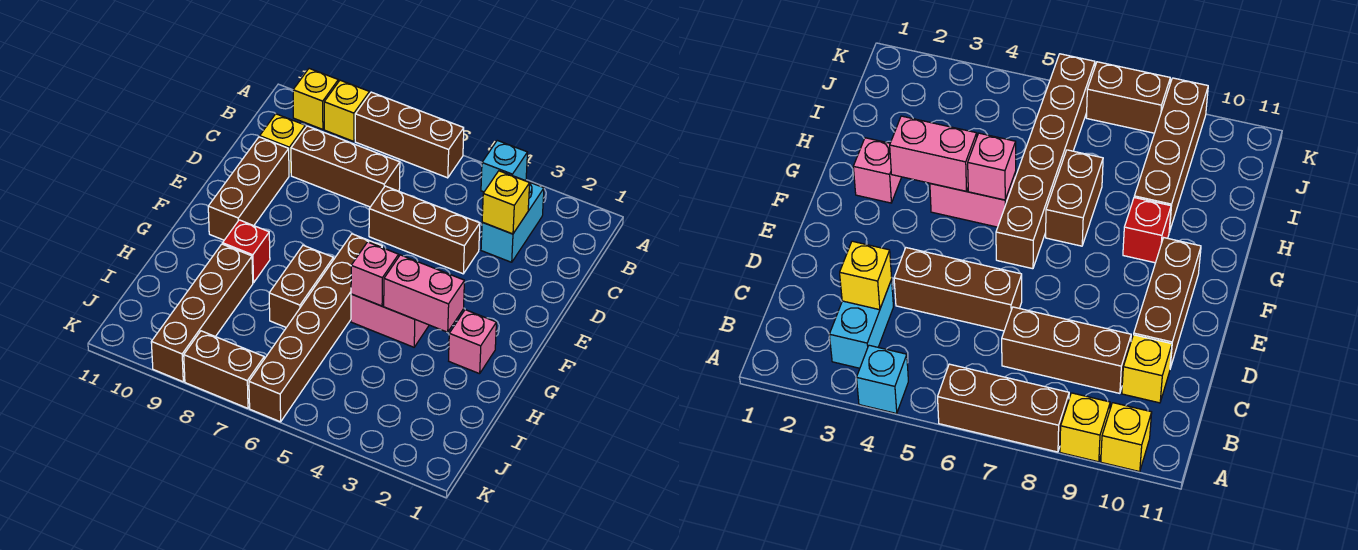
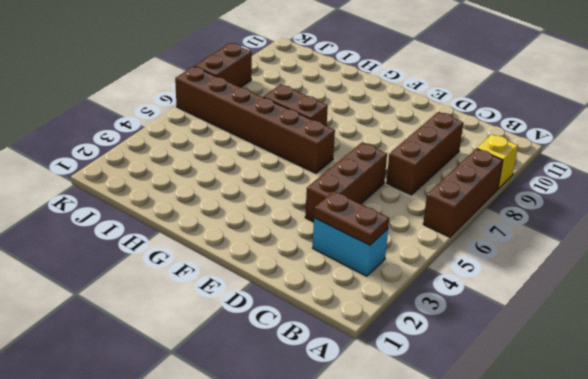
brown 1x2 plate [314,191,389,245] -> yellow 1x1 brick [482,171,530,234]
none -> cyan 1x1 brick [481,140,527,192]
none -> yellow 1x1 brick [293,69,338,129]
none -> yellow 1x1 brick [260,114,305,175]

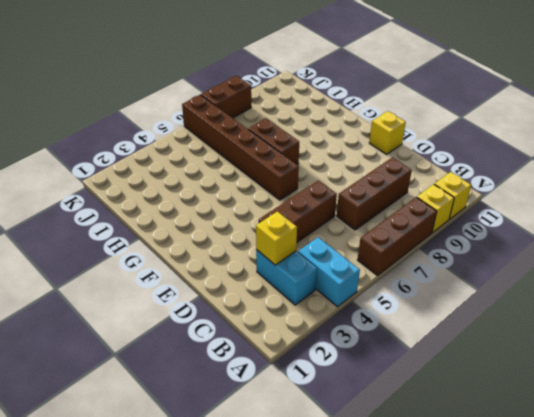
cyan 1x2 brick [298,237,360,307] -> cyan 1x1 brick [481,140,527,192]
yellow 1x1 brick [369,111,406,154] -> yellow 1x1 brick moved to [260,114,305,175]
none -> brown 1x3 brick [208,137,289,240]
none -> pink 1x1 brick [449,310,496,374]
none -> pink 1x2 brick [351,294,429,347]

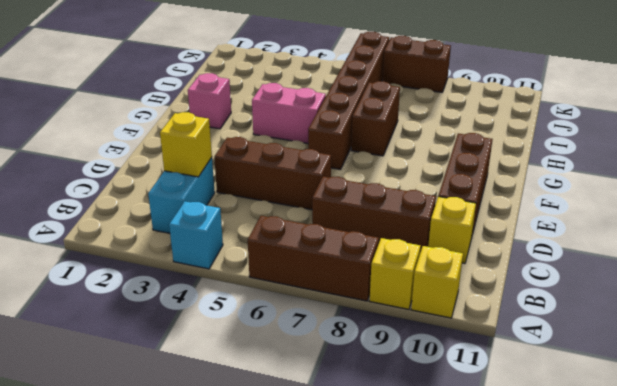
none -> red 1x1 brick [223,220,270,283]
none -> brown 1x4 brick [151,244,253,382]
none -> pink 1x2 brick [384,255,464,332]

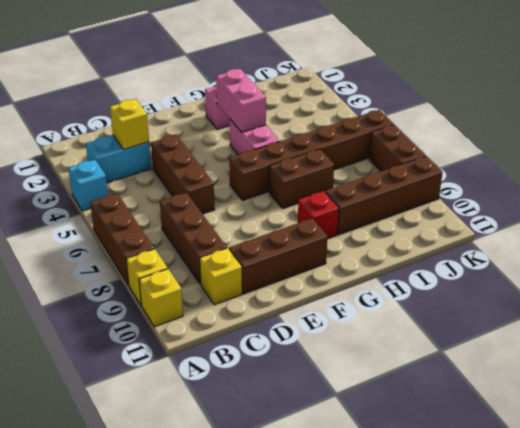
none -> pink 1x1 brick [351,242,399,306]

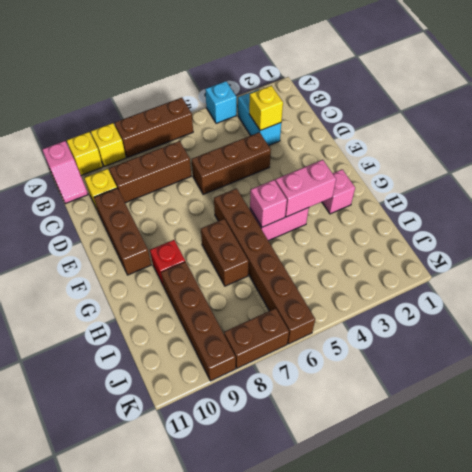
pink 1x2 slope [42,141,88,204] -> none

